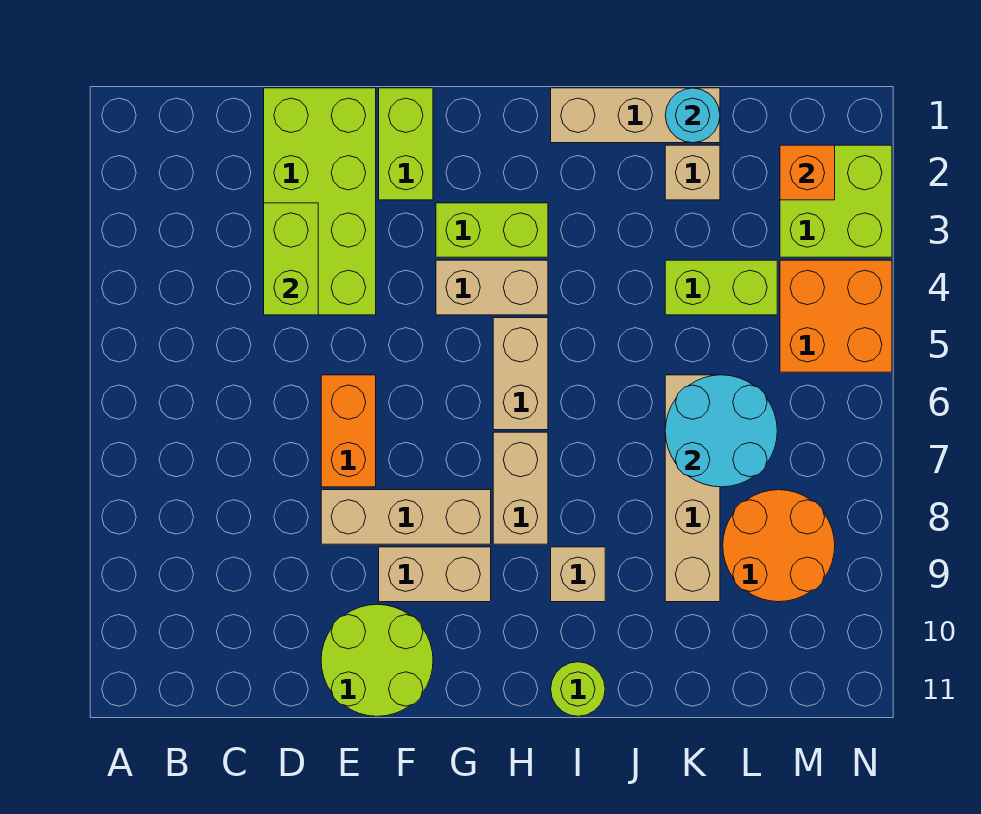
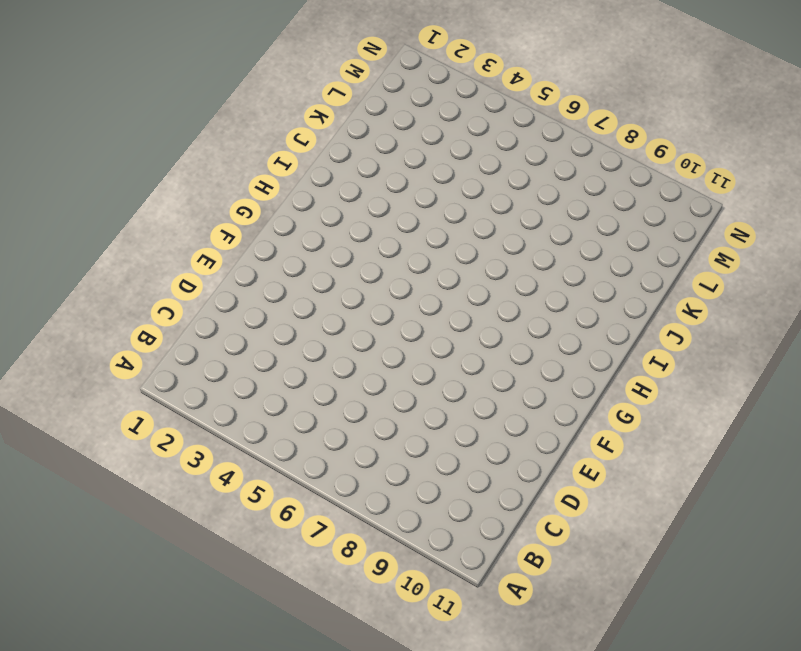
none -> lime 2x4 brick [264,88,376,315]
none -> orange 1x2 brick [321,375,376,487]
none -> tan 1x3 brick [321,490,491,544]

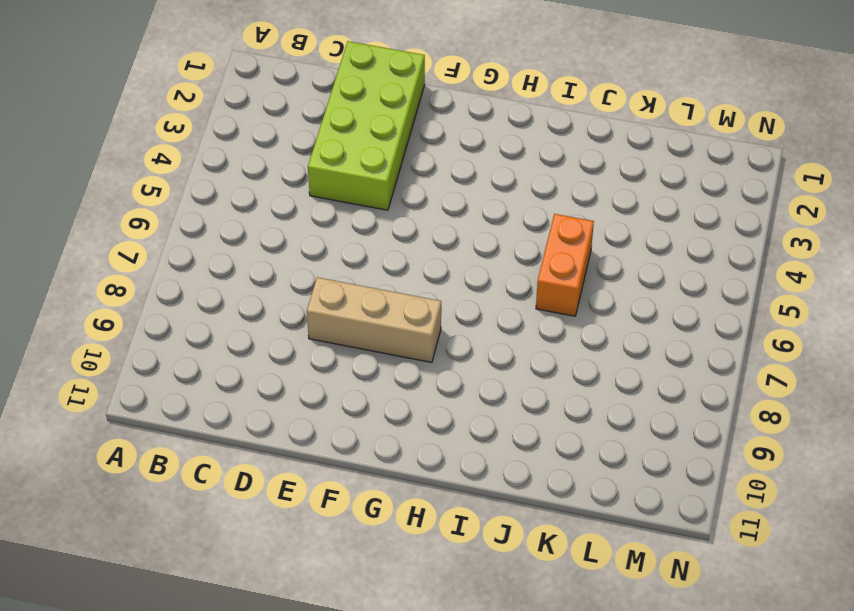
orange 1x2 brick [536,214,594,316] -> orange 1x2 brick moved to [321,375,376,487]
none -> lime 2x2 round brick [321,604,433,716]
none -> lime 1x2 brick [379,88,433,200]
none -> tan 1x2 brick [379,547,491,602]

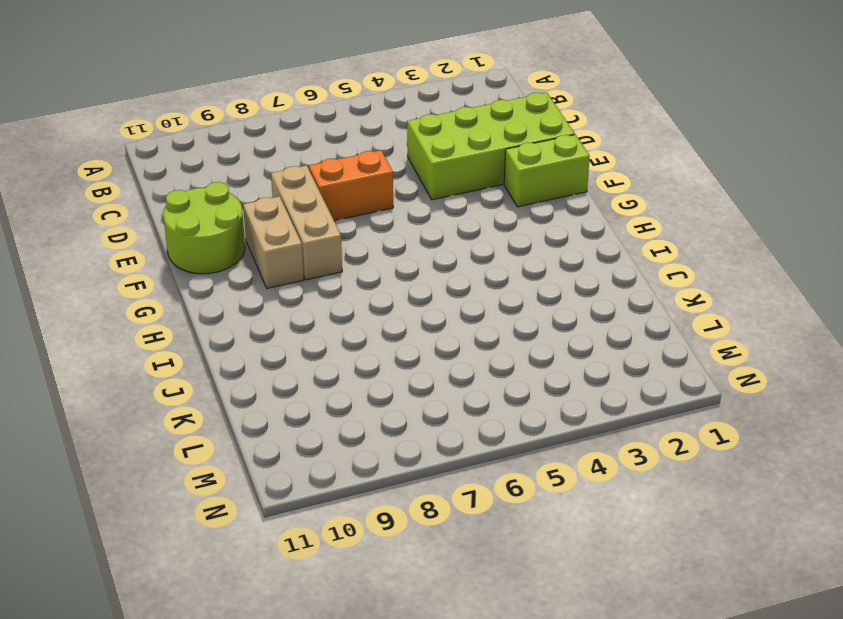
none -> lime 1x2 brick [436,203,548,257]
none -> tan 1x2 brick [436,260,548,315]
none -> tan 1x2 brick [493,318,548,430]

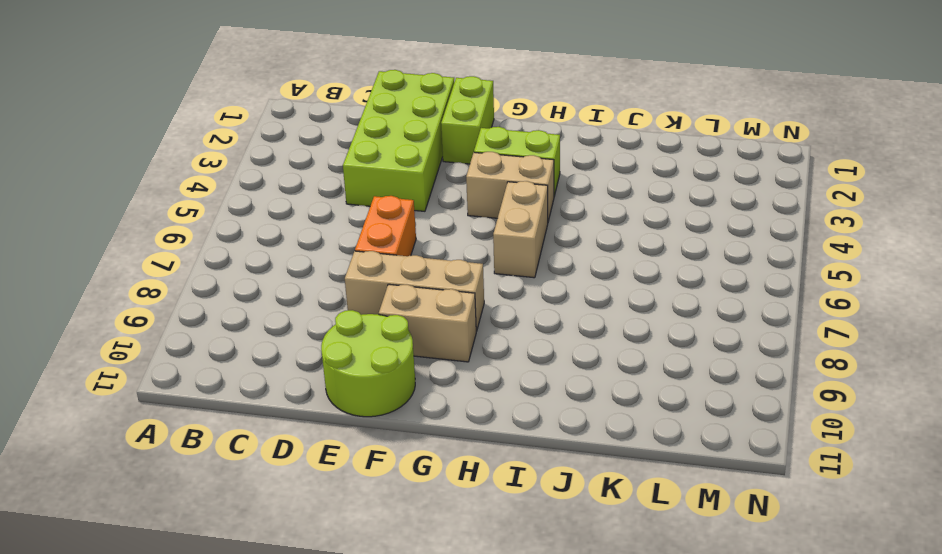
none -> tan 1x2 brick [493,432,548,544]
none -> tan 1x3 brick [551,88,720,143]
none -> tan 1x1 brick [551,547,605,602]

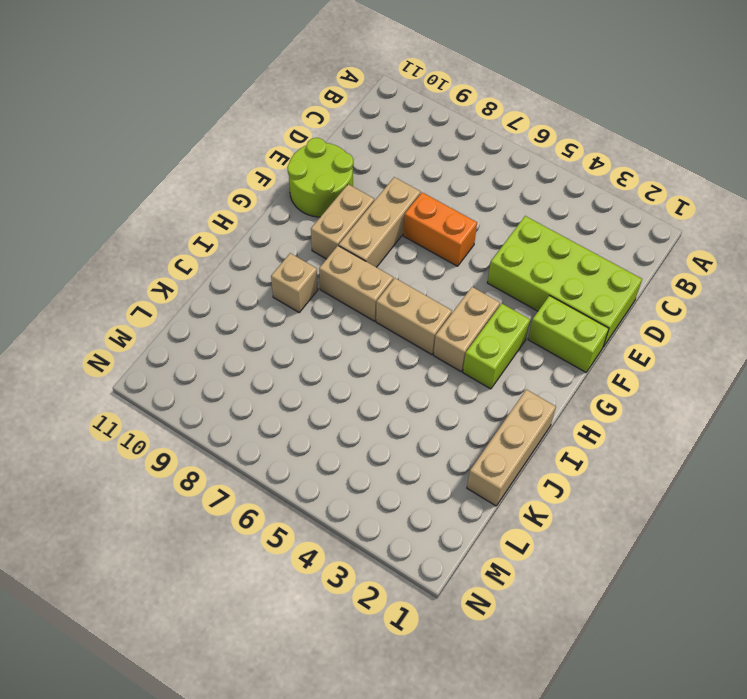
none -> lime 1x1 round brick [551,662,605,716]
none -> tan 1x1 brick [665,145,720,200]
none -> lime 1x2 brick [665,260,777,315]

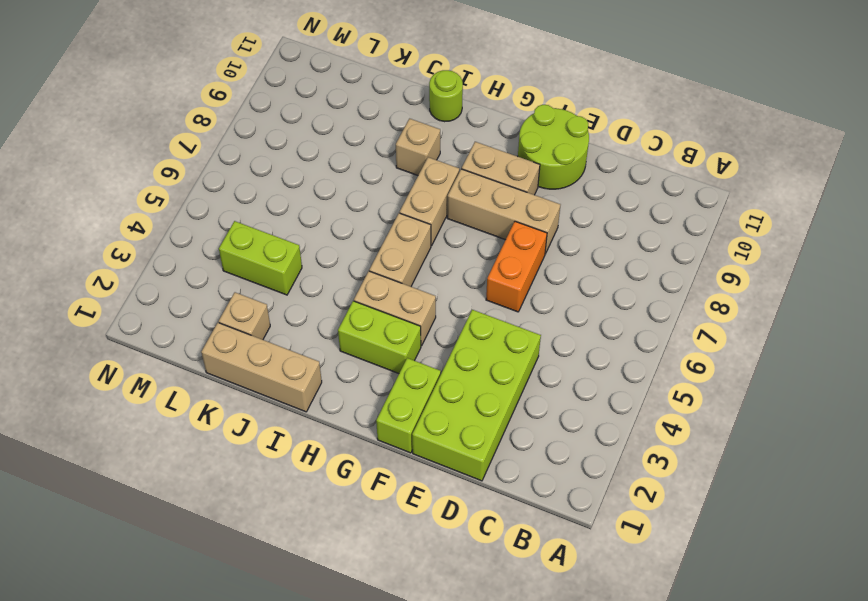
none -> tan 1x4 brick [665,375,720,602]
none -> orange 2x2 round brick [723,490,835,602]
none -> lime 2x2 brick [780,145,892,257]

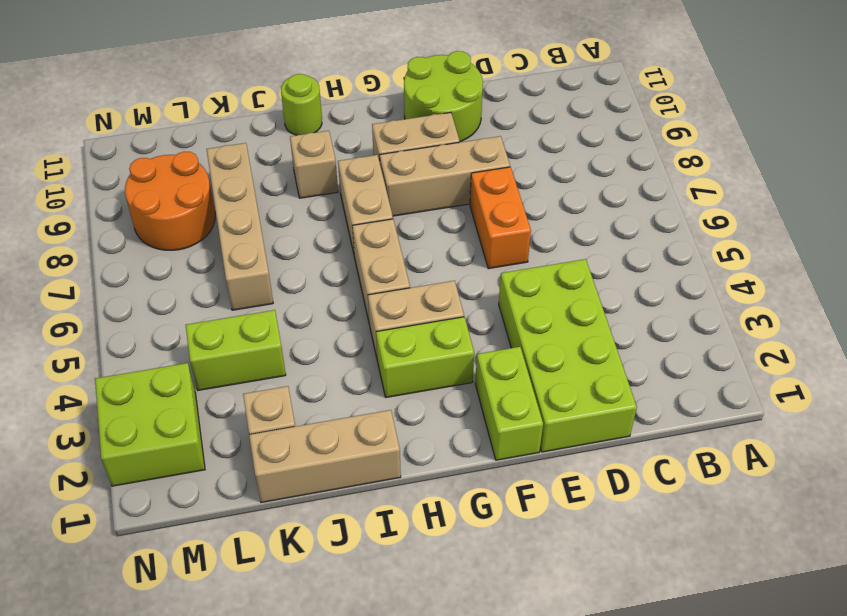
none -> orange 2x2 brick [780,260,892,372]
none -> lime 1x2 brick [264,203,318,315]
none -> cyan 1x1 round brick [665,88,720,143]

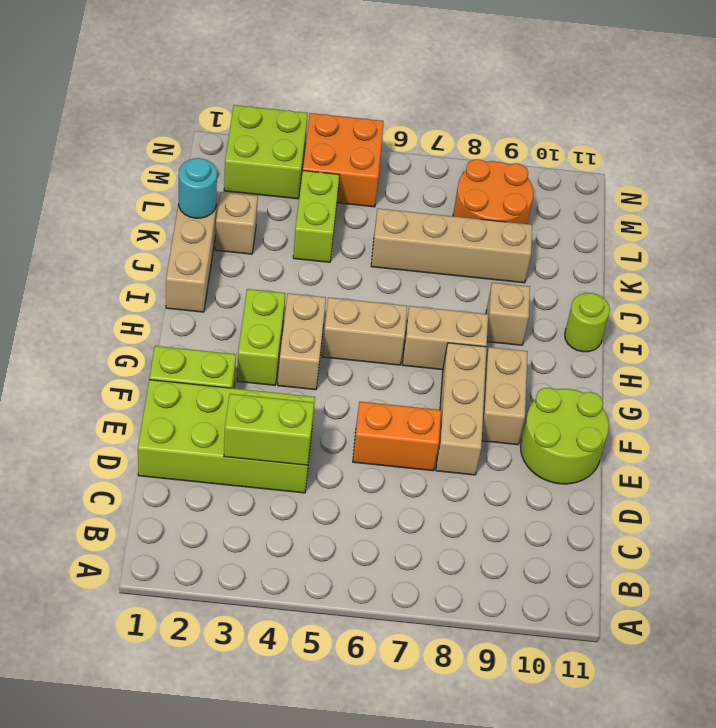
none -> cyan 2x2 round brick [665,375,777,487]
none -> orange 1x1 brick [780,145,835,200]

